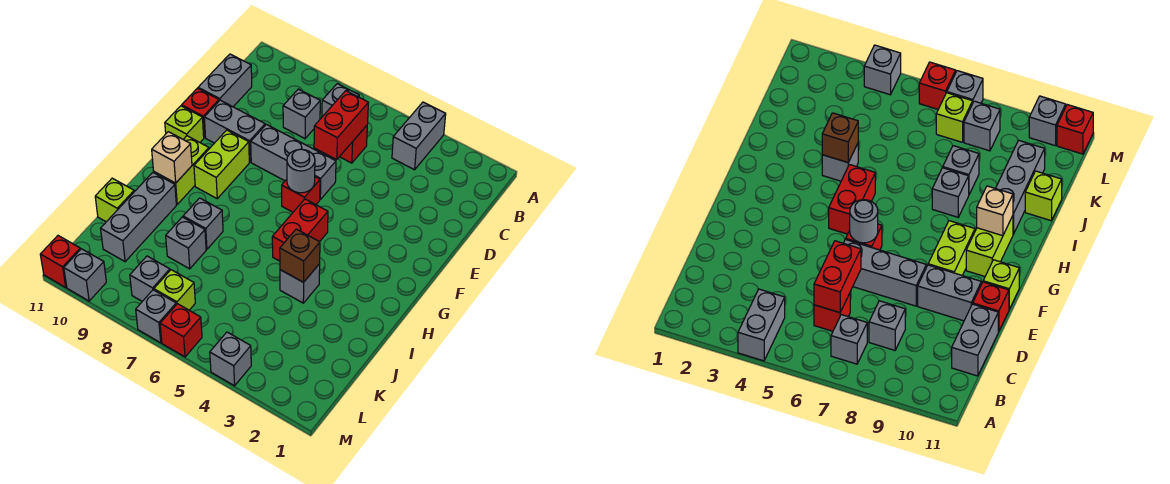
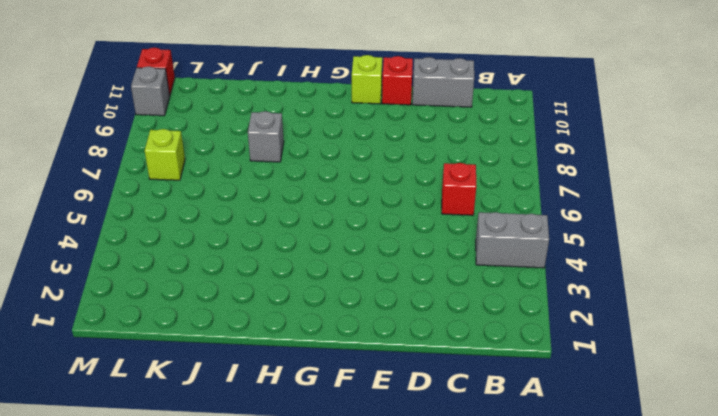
none -> grey 1x1 brick [322,84,359,117]
none -> grey 1x1 brick [283,89,320,139]
none -> grey 1x3 brick [251,124,336,199]

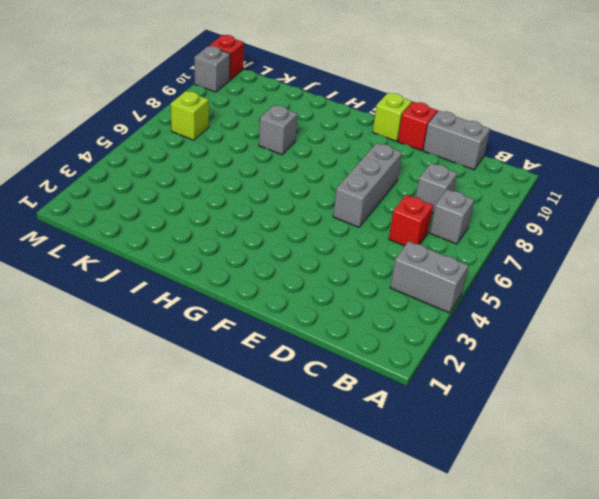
none -> grey 1x2 brick [204,100,265,162]
none -> red 1x1 brick [282,177,320,212]
none -> lime 1x2 brick [194,130,249,198]

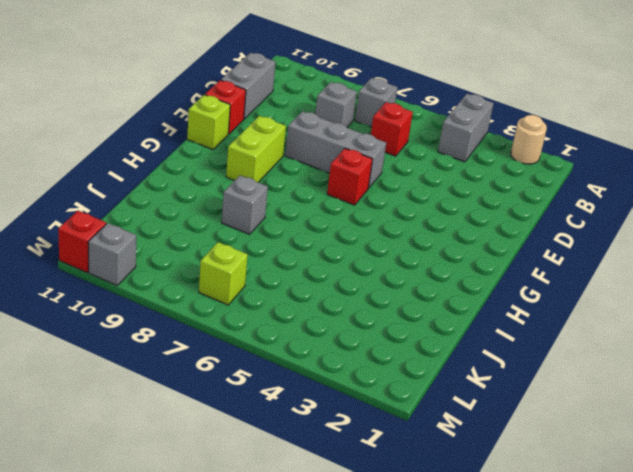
tan 1x1 round brick [511,115,547,164] -> none
none -> grey 1x2 brick [204,100,265,162]
none -> red 1x2 brick [272,199,328,261]
none -> lime 1x2 brick [154,136,209,204]

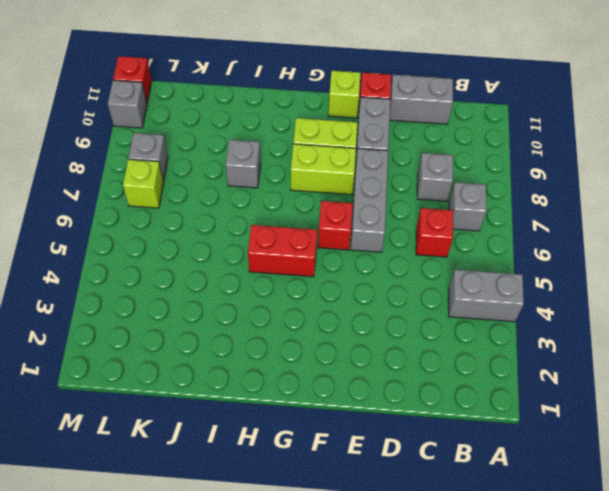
lime 1x2 brick [291,144,356,195] -> lime 1x2 brick moved to [154,136,209,204]
none -> grey 1x1 brick [280,264,320,303]
none -> grey 1x3 brick [101,173,176,262]
none -> grey 1x1 brick [166,217,206,269]

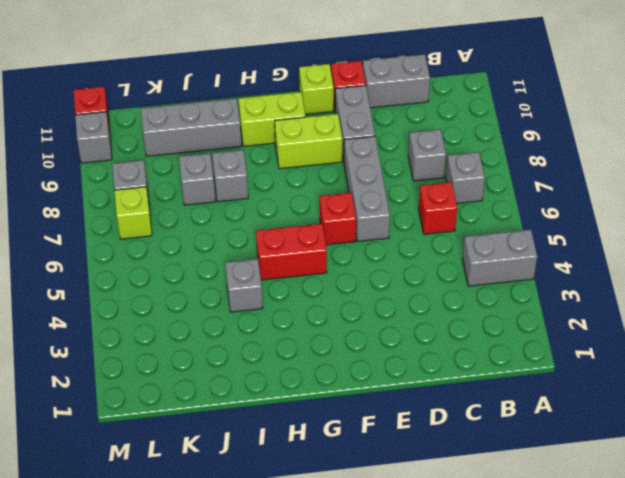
none -> lime 1x1 brick [95,178,134,222]
none -> grey 1x1 brick [210,332,251,386]
none -> red 1x1 brick [160,304,202,357]

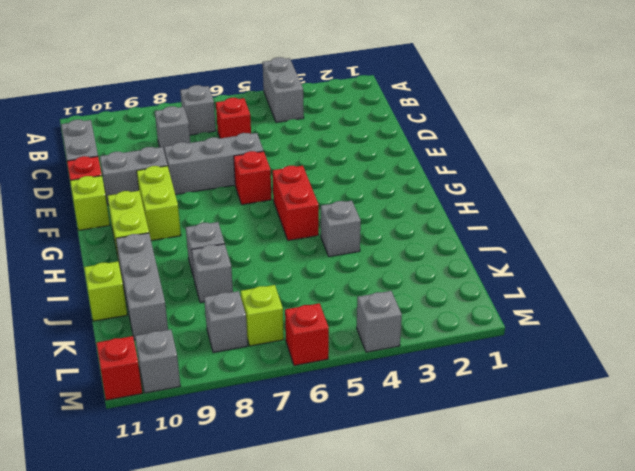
none -> grey 1x1 brick [136,290,176,343]
none -> red 1x2 brick [314,91,368,160]
none -> grey 1x1 round brick [287,149,315,193]

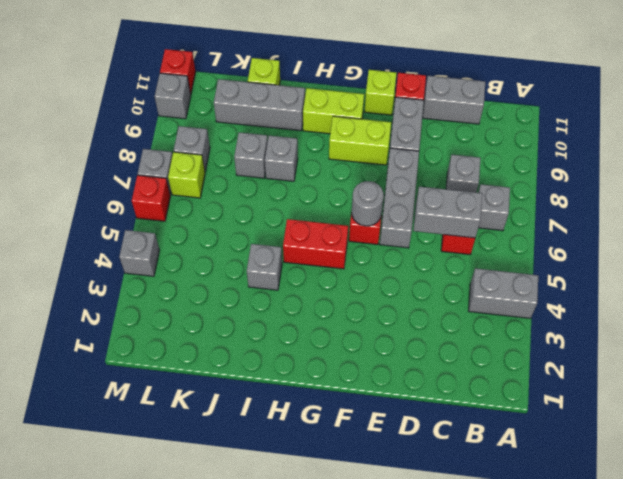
grey 1x2 brick [413,187,482,238] -> red 1x2 brick [314,91,368,160]
none -> tan 1x1 brick [152,132,192,183]
none -> brown 1x1 brick [280,229,320,282]

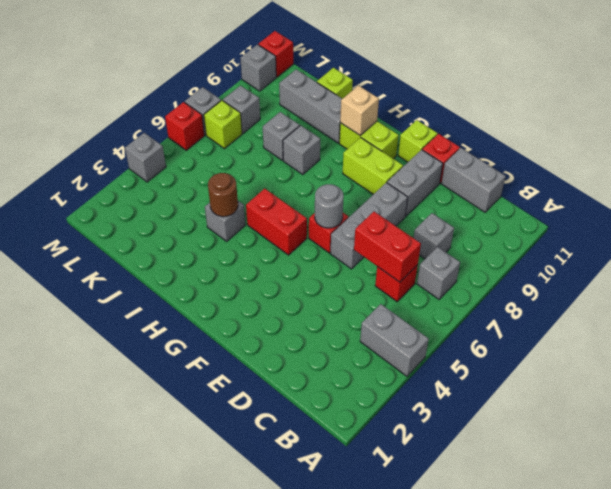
brown 1x1 round brick [208,173,238,217] -> brown 1x1 brick [280,229,320,282]

